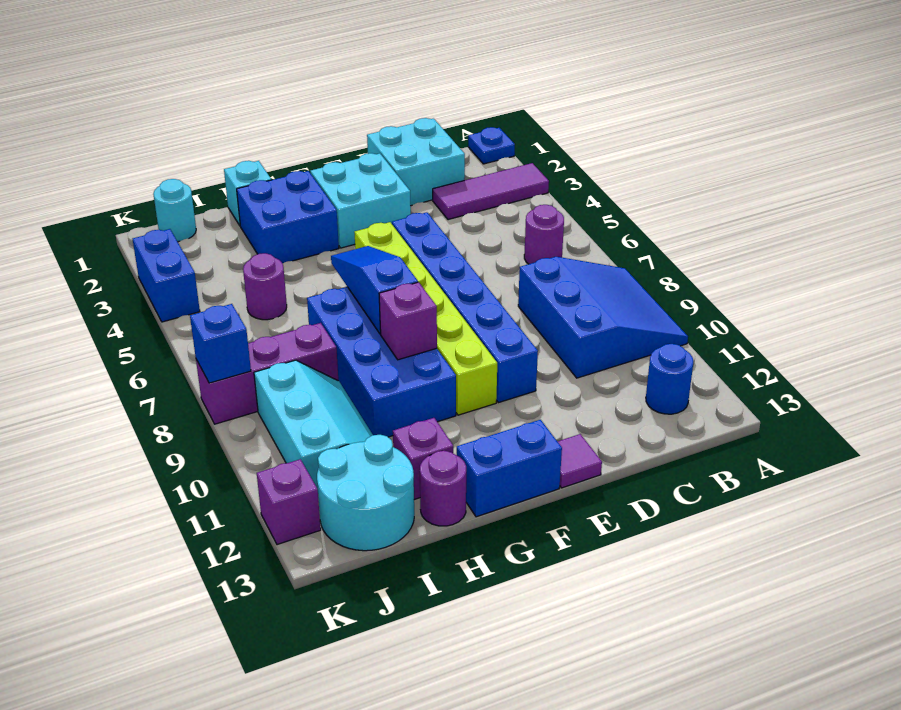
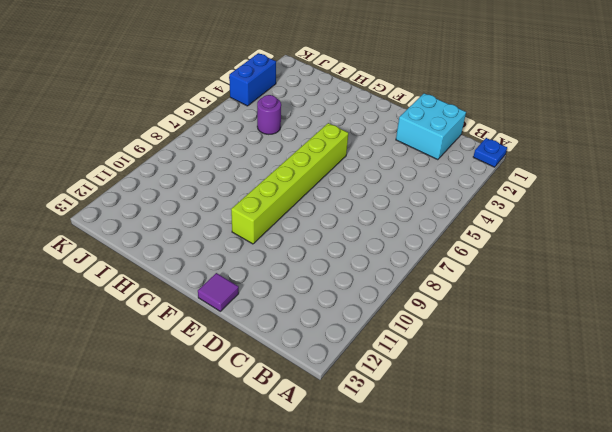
none -> purple 1x3 tile [433,163,549,220]
none -> blue 3x3 slope [518,257,688,378]
none -> purple 1x1 round brick [524,205,564,264]

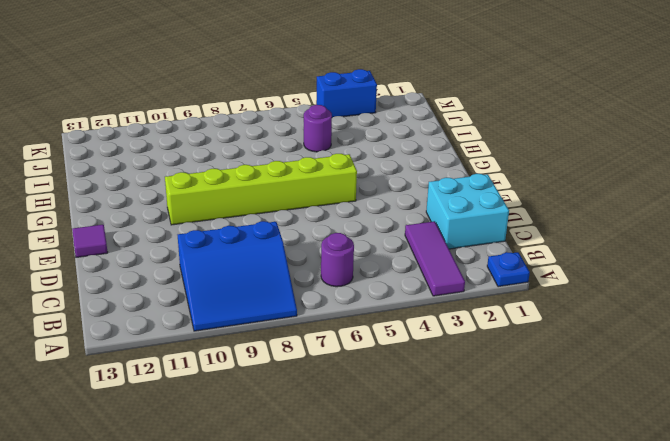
none -> blue 1x1 round brick [646,344,693,414]
none -> cyan 2x2 brick [310,153,411,248]
none -> blue 1x6 brick [392,212,538,403]

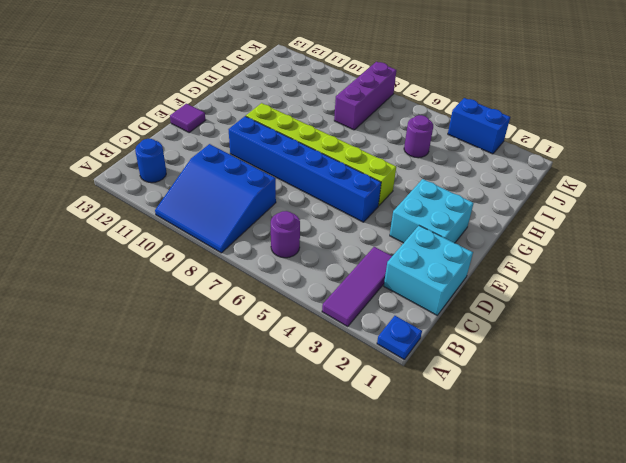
none -> blue 1x2 brick [457,420,562,517]
none -> blue 2x2 brick [237,171,339,263]
none -> blue 2x4 brick [307,287,456,437]

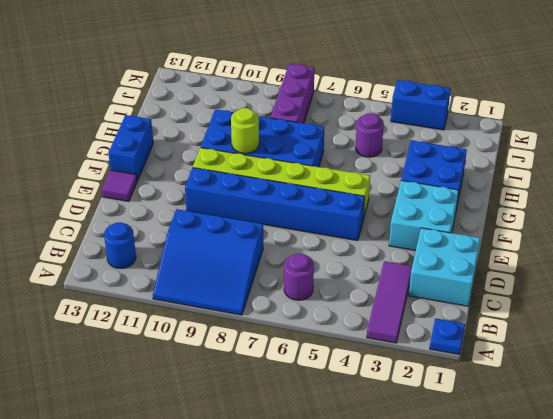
lime 1x1 round brick [231,108,259,153] -> purple 1x1 brick [379,282,437,360]
none -> cyan 1x1 brick [224,161,271,226]
none -> purple 1x1 brick [393,418,453,500]
none -> purple 1x1 round brick [420,451,466,526]

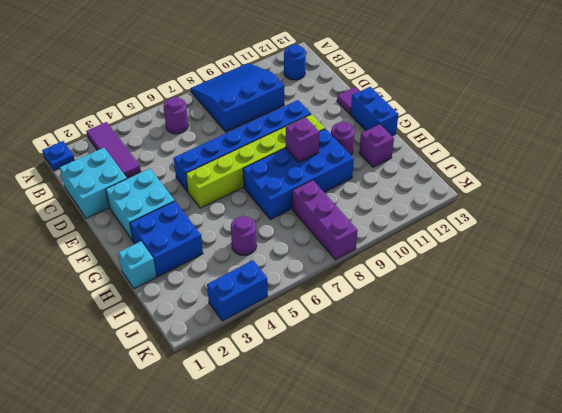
purple 1x1 round brick [331,122,355,155] -> purple 1x1 round brick moved to [420,451,466,526]
none -> cyan 2x3 slope [254,360,373,489]
none -> cyan 2x2 round brick [317,435,414,551]
none -> cyan 1x1 round brick [153,179,196,242]

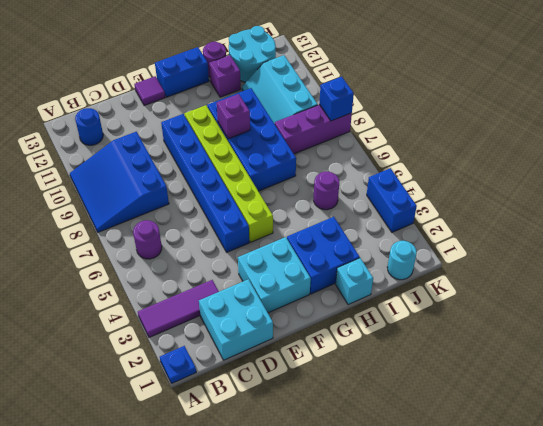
none -> purple 1x1 brick [257,459,321,545]
none -> blue 1x3 slope [331,246,418,334]

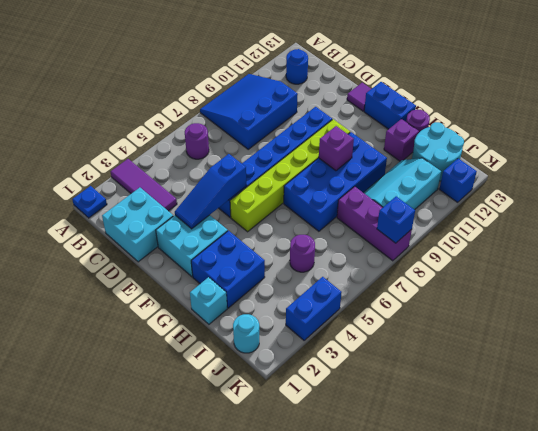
blue 1x3 slope [175,154,247,229] -> blue 1x3 slope moved to [331,246,418,334]
blue 1x1 brick [439,159,477,202] -> purple 1x1 brick [257,459,321,545]

